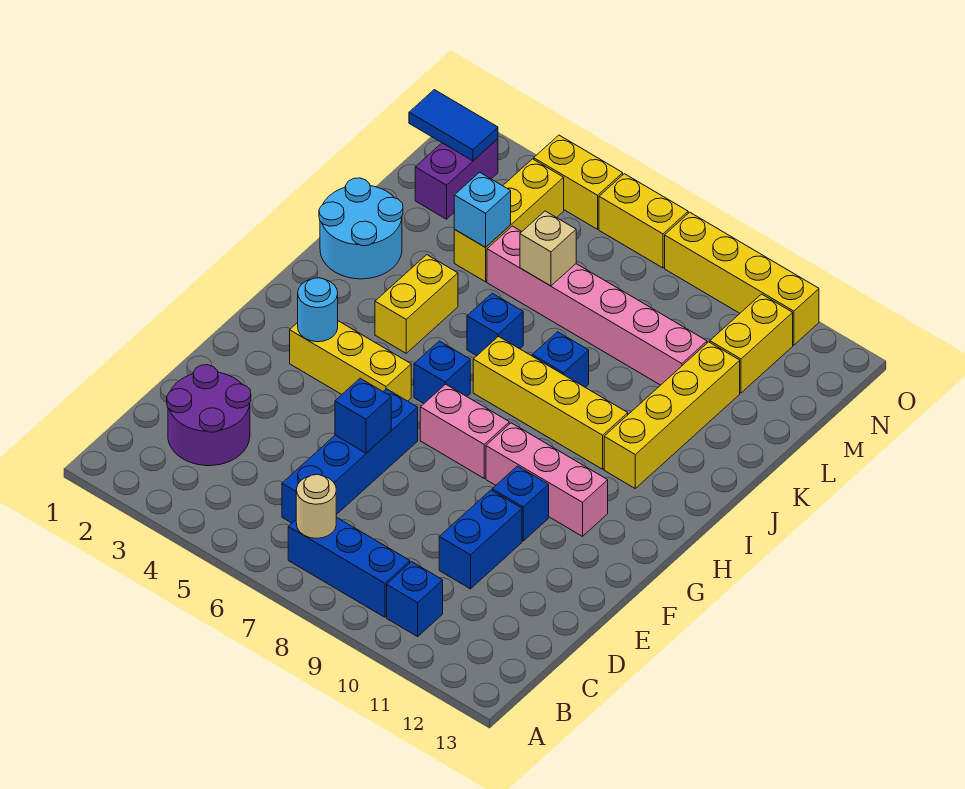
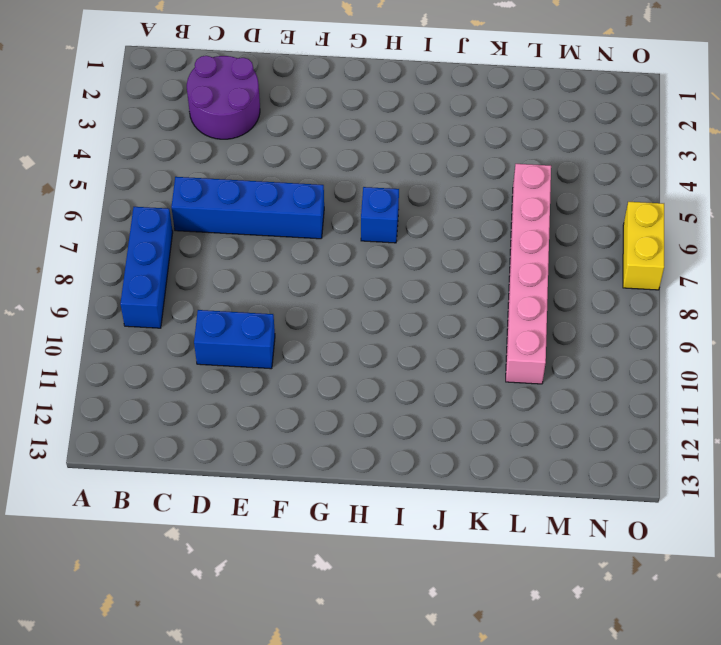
none -> blue 1x1 brick [387,562,443,637]
none -> blue 1x1 brick [492,466,549,541]
none -> yellow 1x3 brick [290,321,411,401]

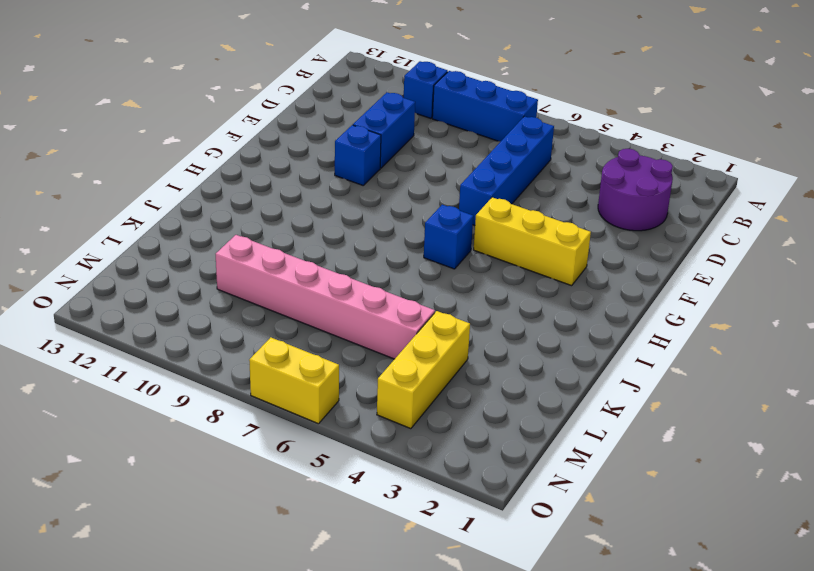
none -> pink 1x2 brick [420,384,509,478]
none -> pink 1x3 brick [486,423,608,536]
none -> yellow 1x2 brick [375,255,458,353]

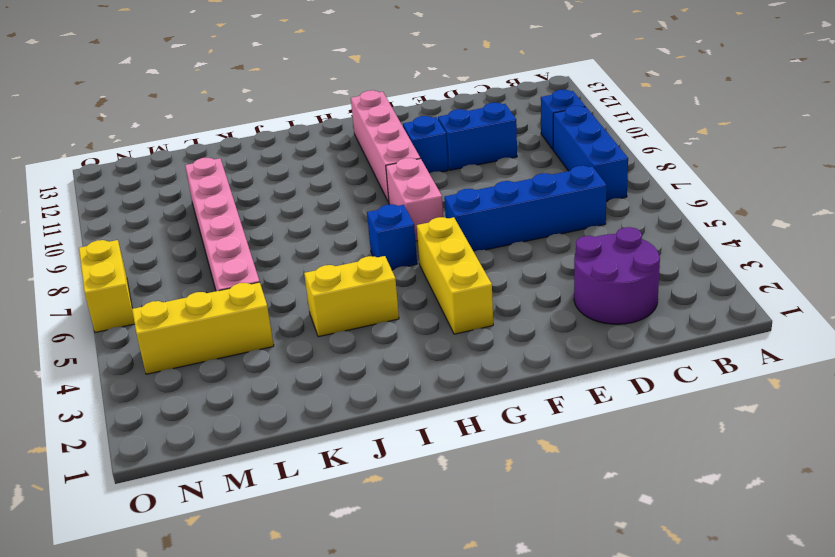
pink 1x4 brick [351,90,420,202] -> pink 1x3 brick [486,423,608,536]
none -> yellow 1x4 brick [473,337,628,469]
none -> yellow 1x4 brick [604,342,740,488]
none -> cyan 2x2 round brick [319,178,403,279]

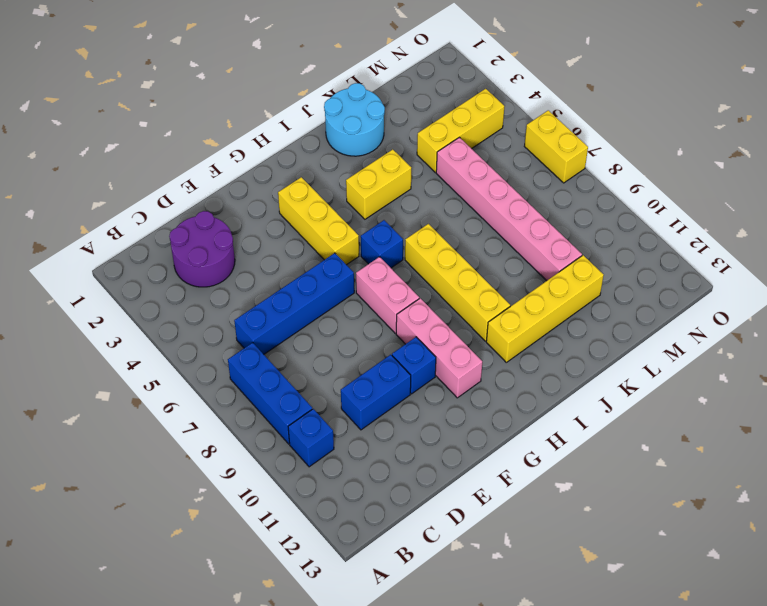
none -> blue 1x1 brick [467,293,523,356]
none -> blue 1x1 brick [532,332,589,387]
none -> purple 1x2 brick [415,139,498,219]

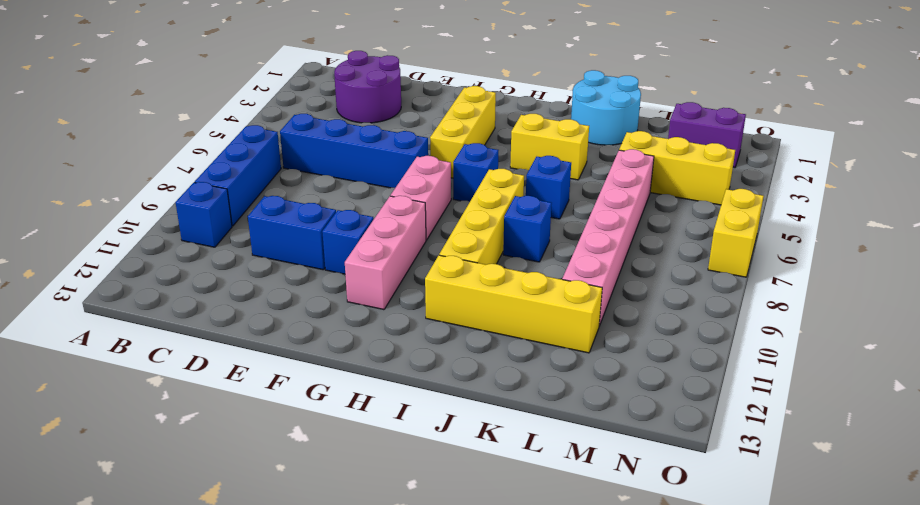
none -> yellow 1x2 brick [710,294,793,393]
none -> yellow 1x2 brick [534,135,623,229]
none -> yellow 1x4 brick [665,212,819,345]

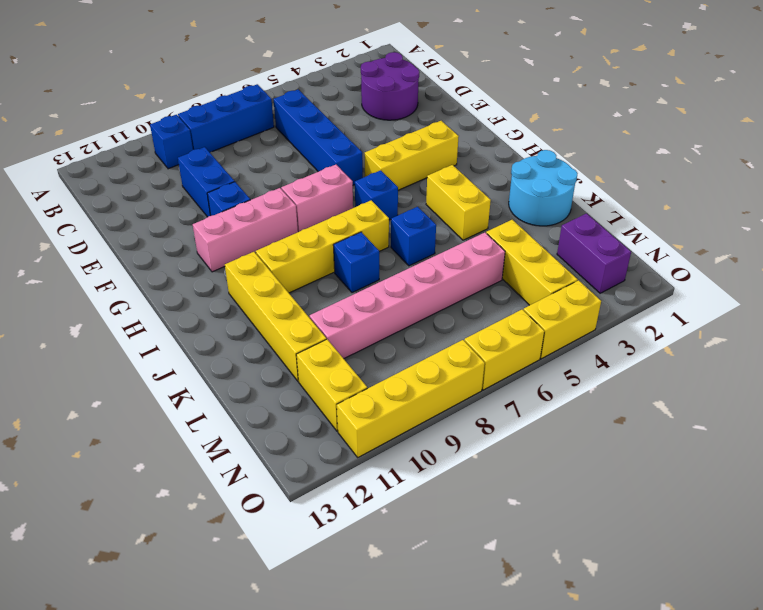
none -> tan 1x1 round brick [296,475,336,538]
none -> blue 1x1 brick [335,378,391,453]
none -> cyan 1x1 round brick [298,278,338,342]

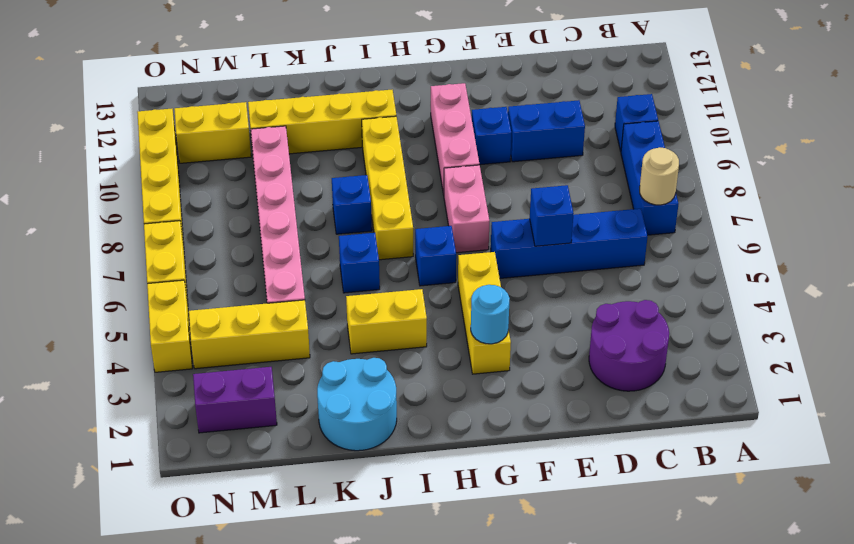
none -> cyan 1x1 brick [454,172,511,247]
none -> tan 1x1 brick [520,211,576,286]
none -> blue 1x2 tile [409,90,498,161]

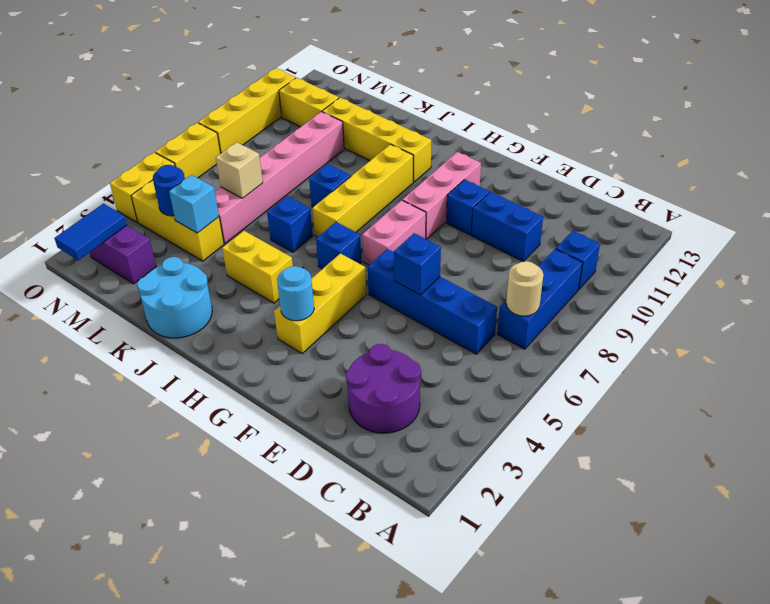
blue 1x1 round brick [153,165,185,216] -> none

